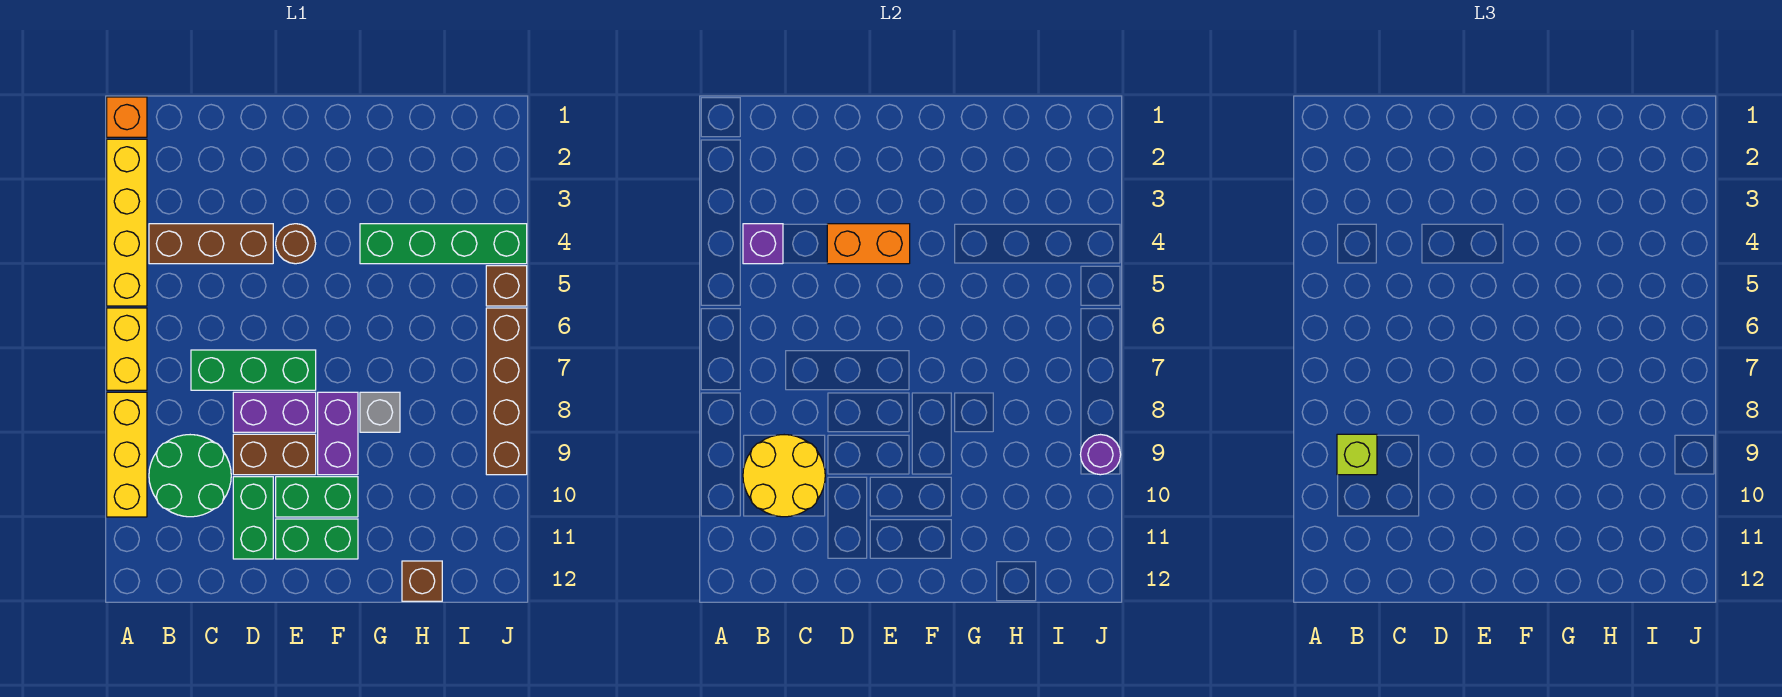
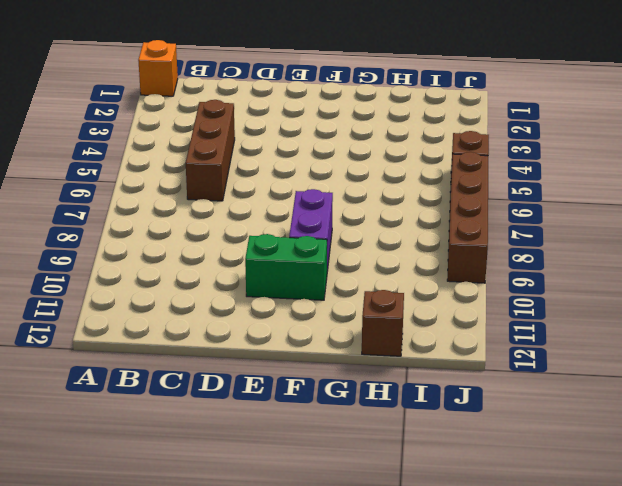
brown 1x3 brick [186,100,235,201] -> brown 1x3 brick turned to [149,224,273,264]
none -> yellow 1x4 brick [107,139,147,306]
none -> yellow 1x2 brick [107,308,147,390]
none -> yellow 1x3 brick [107,392,147,517]

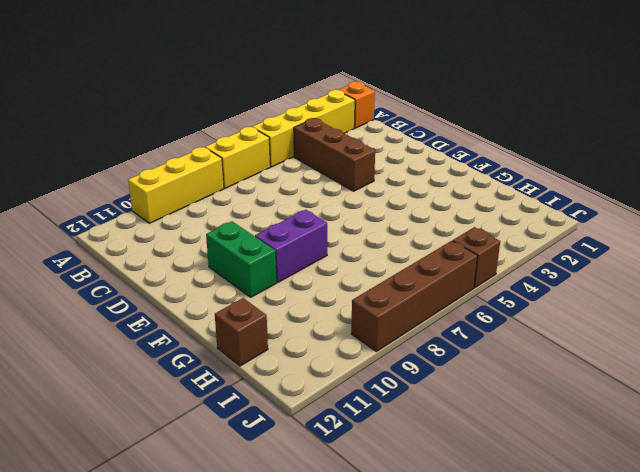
none -> green 2x2 round brick [149,435,231,517]
none -> green 1x3 brick [191,350,316,390]
none -> purple 1x2 brick [233,392,316,432]

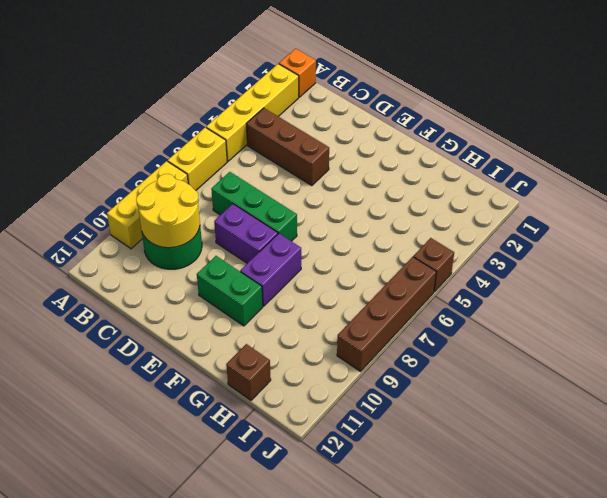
none -> brown 1x2 brick [233,434,316,475]
none -> green 1x2 brick [233,477,273,559]
none -> brown 1x1 round brick [276,224,316,264]

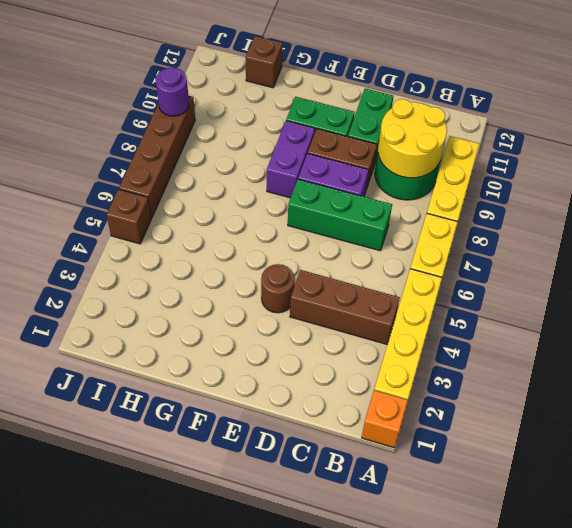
none -> green 1x2 brick [276,519,358,559]
none -> green 1x4 brick [360,224,527,264]
none -> grey 1x1 brick [360,392,400,432]

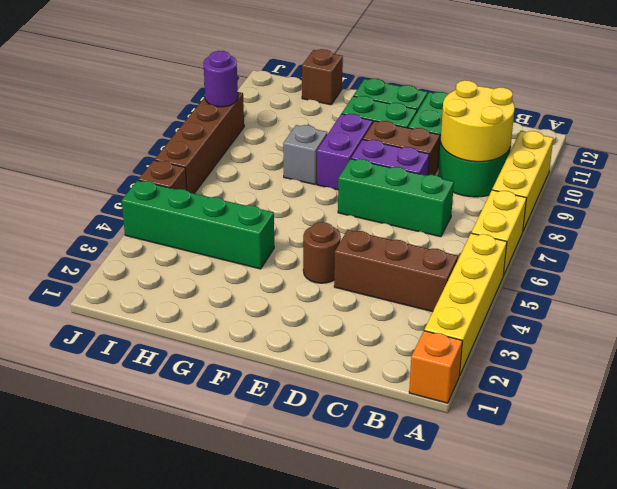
none -> purple 1x1 brick [743,224,783,264]
none -> orange 1x2 brick [827,224,910,264]
none -> lime 1x1 brick [1337,434,1377,475]

